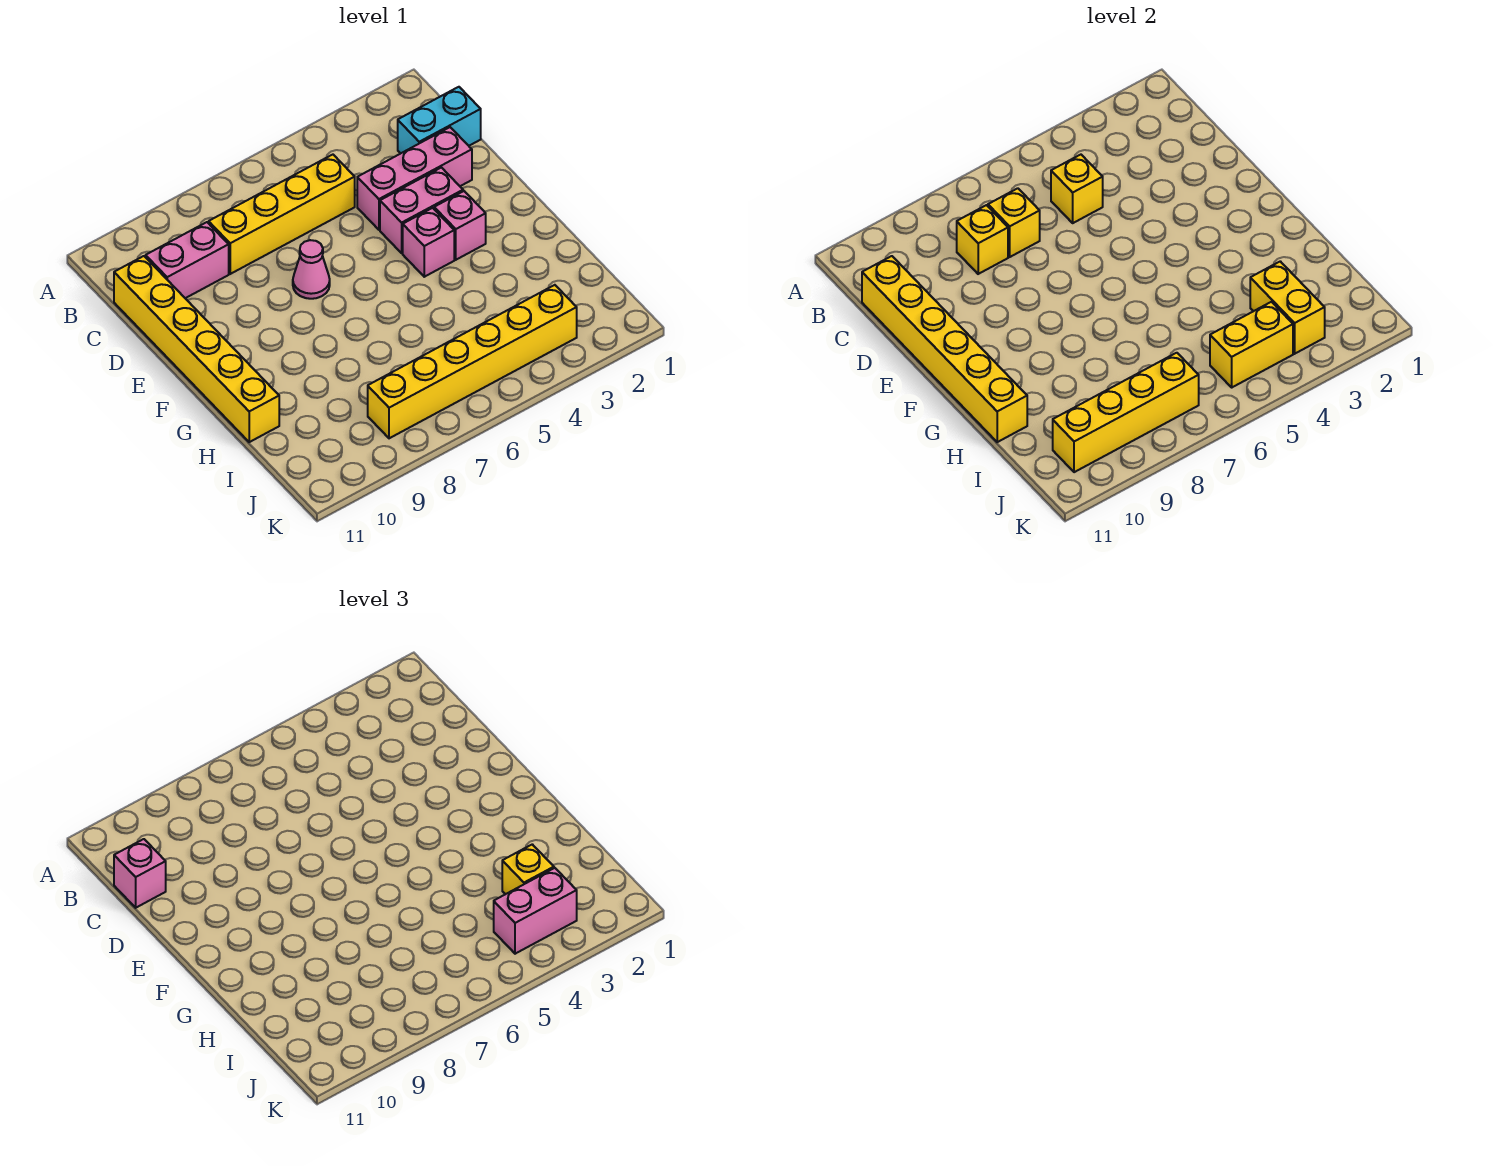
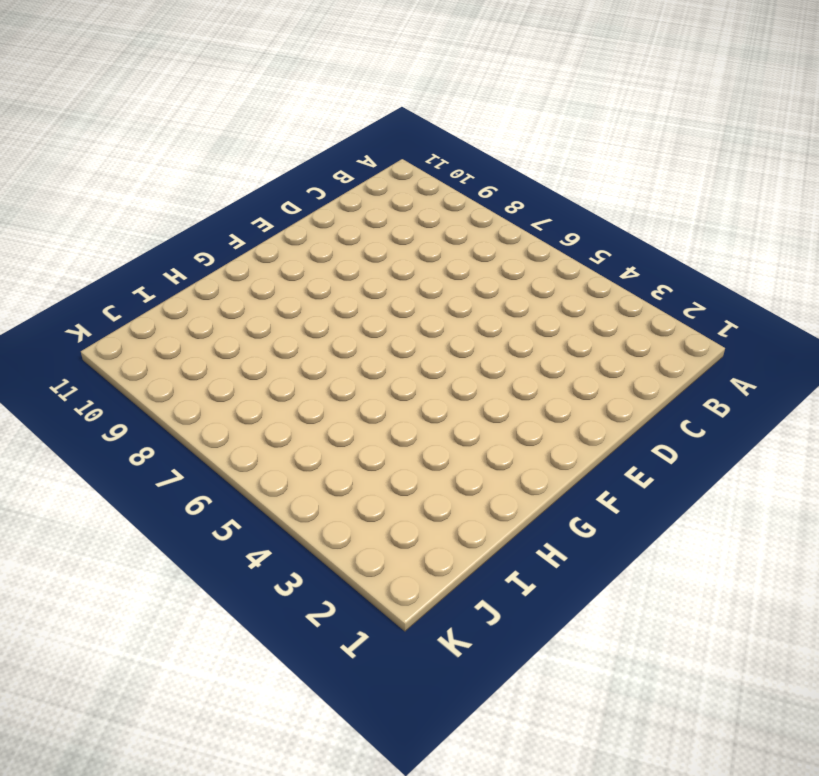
none -> cyan 1x2 brick [398,87,481,153]
none -> yellow 1x4 brick [209,155,355,274]
none -> pink 1x2 brick [146,222,229,298]

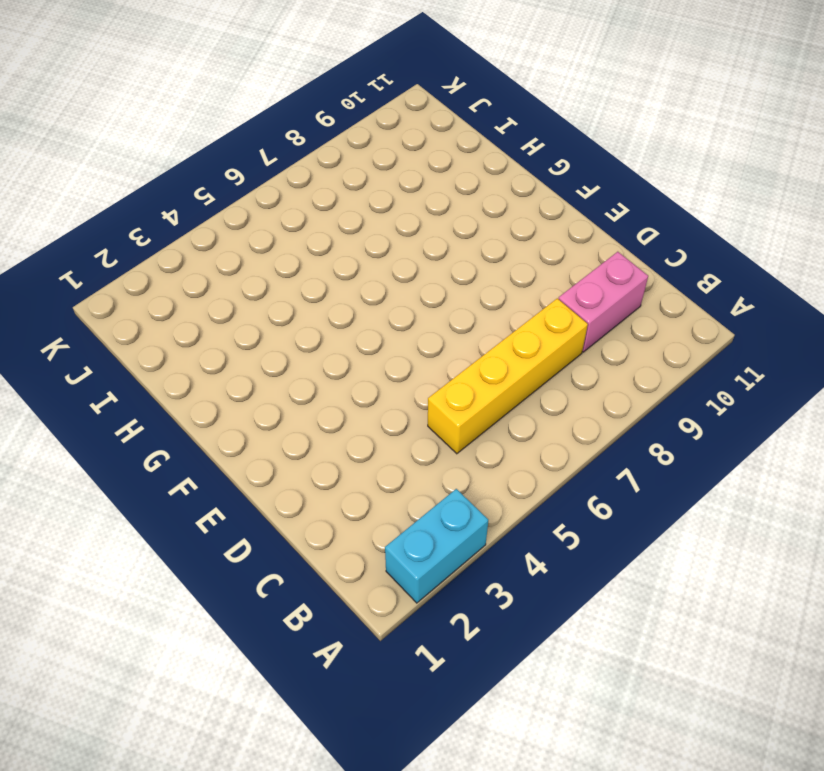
cyan 1x2 brick [385,489,488,603] -> cyan 1x2 brick moved to [398,87,481,153]
none -> yellow 1x6 brick [114,256,279,442]
none -> pink 1x3 brick [357,127,472,230]
none -> pink 1x2 brick [380,168,463,253]

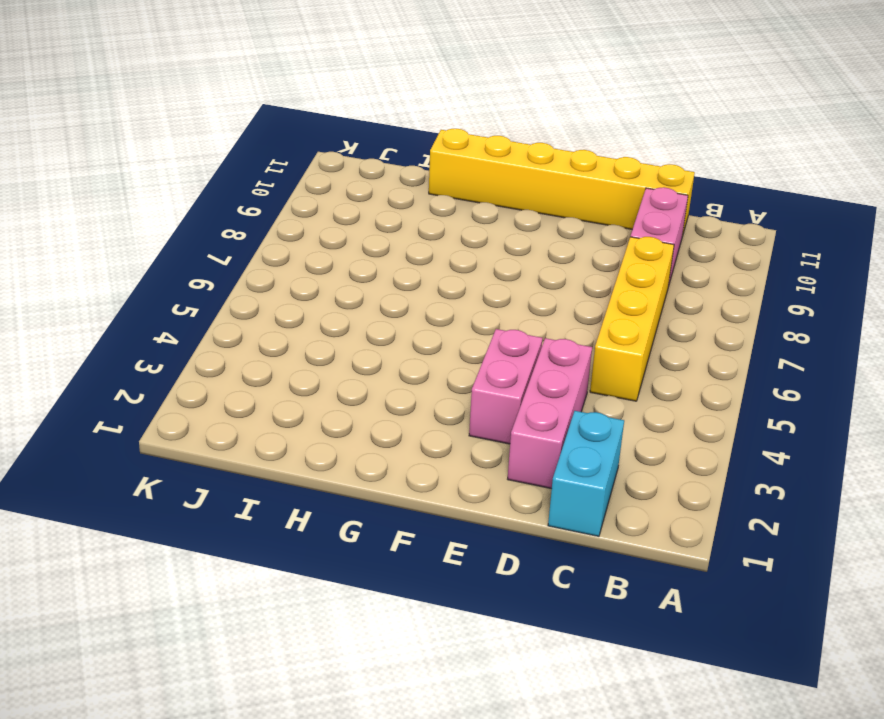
none -> pink 1x1 cone [293,240,330,299]
none -> pink 1x1 brick [434,191,486,260]
none -> pink 1x1 brick [403,208,454,277]

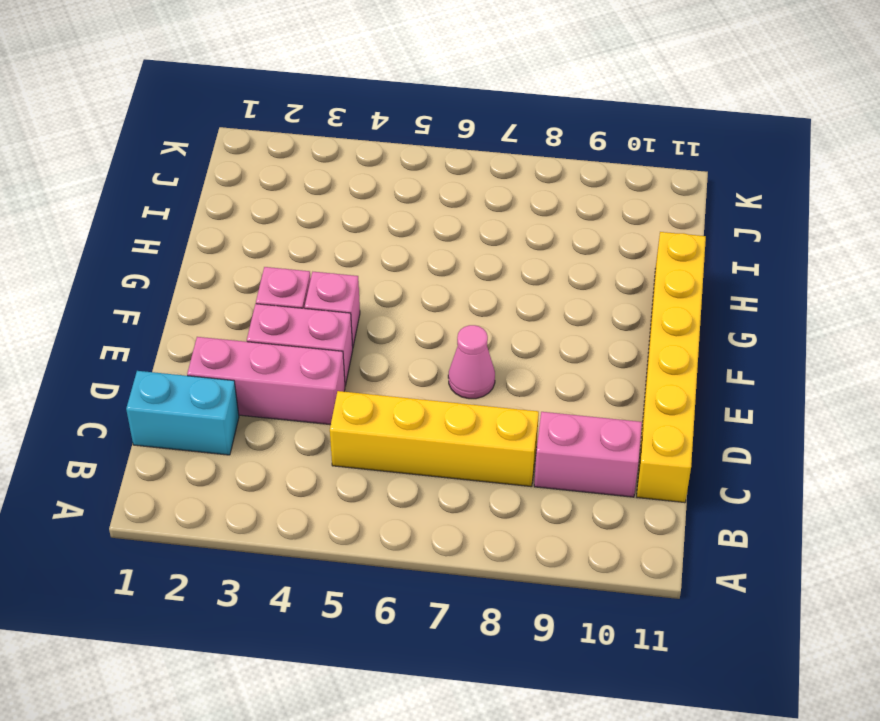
none -> yellow 1x6 brick [368,285,577,438]
none -> yellow 1x1 brick [1051,155,1103,223]
none -> yellow 1x1 brick [988,188,1040,257]

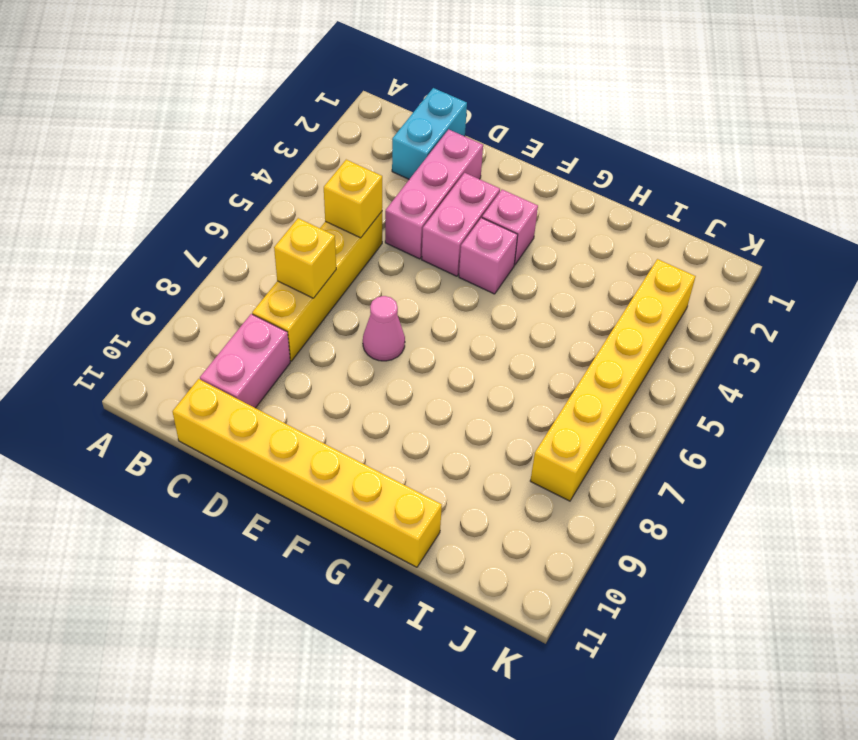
none -> yellow 1x1 brick [957,205,1008,274]
none -> yellow 1x6 brick [862,256,1027,442]
none -> yellow 1x2 brick [1250,261,1325,354]

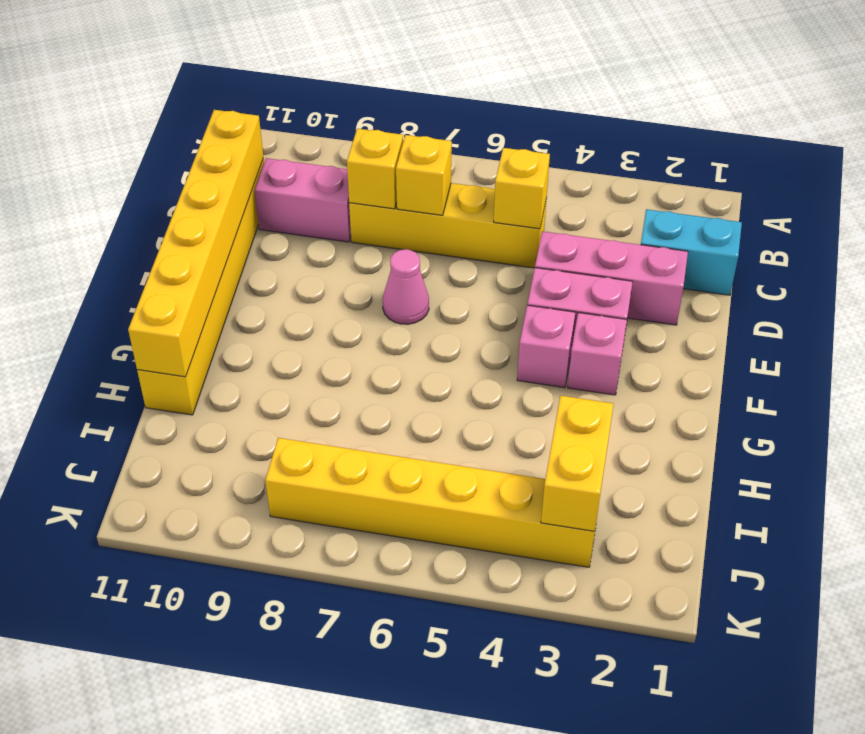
none -> yellow 1x2 brick [1210,302,1293,387]
none -> yellow 1x4 brick [1053,353,1199,472]
none -> pink 1x1 brick [114,839,166,908]

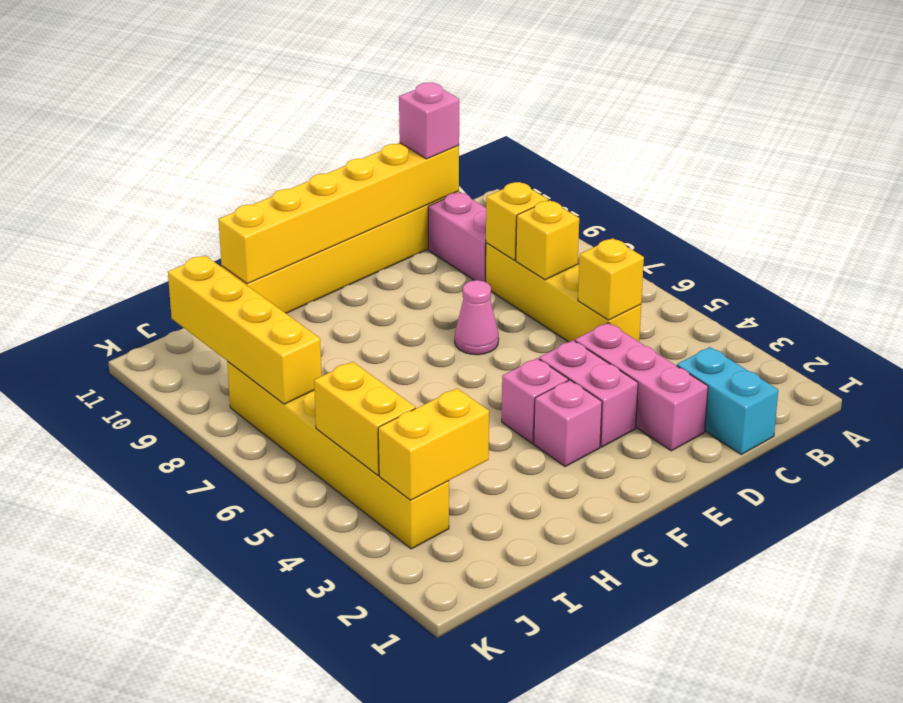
none -> yellow 1x1 brick [502,844,554,894]
none -> pink 1x2 brick [494,868,577,954]

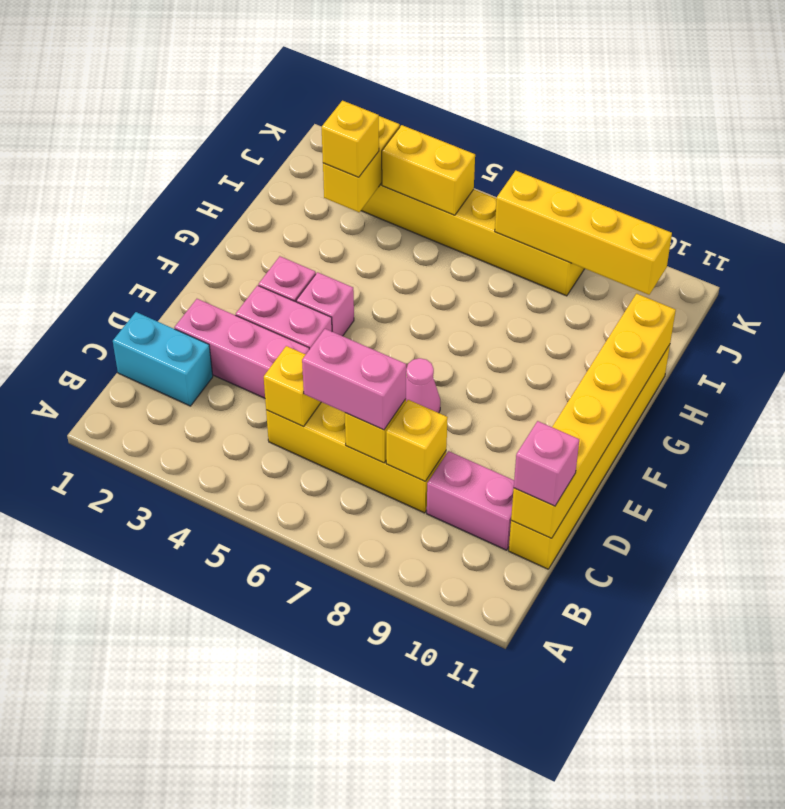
pink 1x2 brick [302,329,406,430] -> pink 1x2 brick moved to [494,868,577,954]

